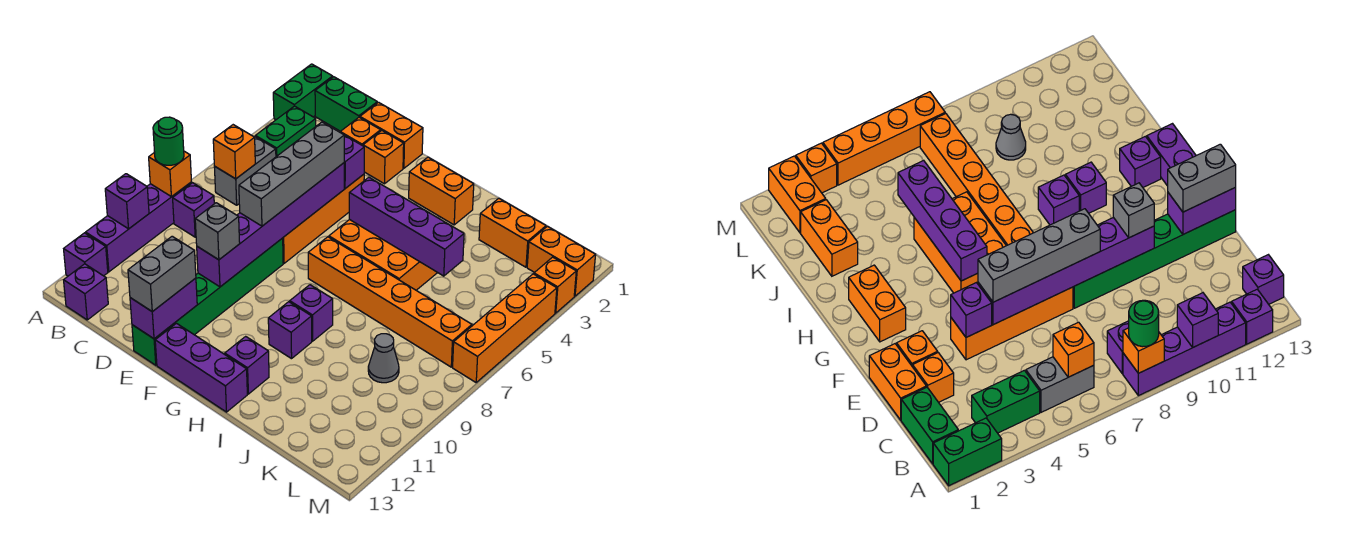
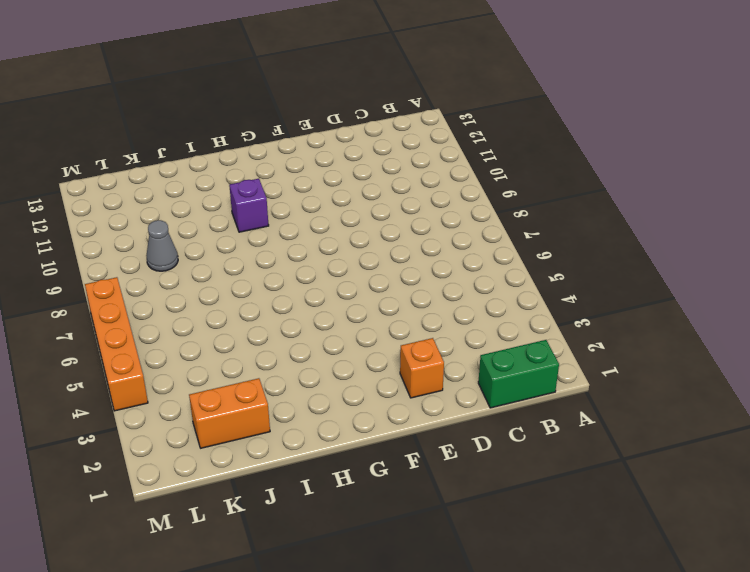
none -> green 1x2 brick [273,64,333,120]
none -> purple 1x4 brick [86,182,192,272]
none -> purple 1x1 brick [64,233,108,276]
none -> green 1x2 brick [255,106,316,157]

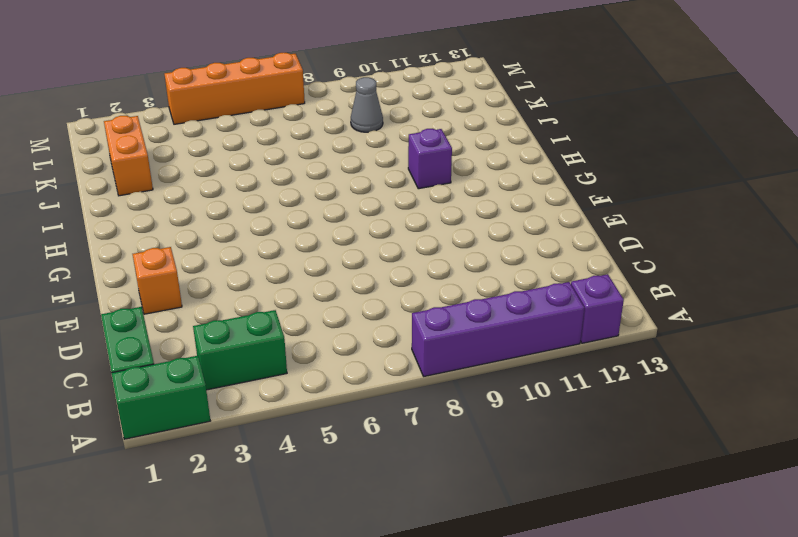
none -> grey 1x2 brick [214,136,276,205]
none -> purple 1x1 brick [173,183,214,237]
none -> purple 1x1 brick [64,264,108,320]
none -> orange 1x2 brick [360,102,423,168]

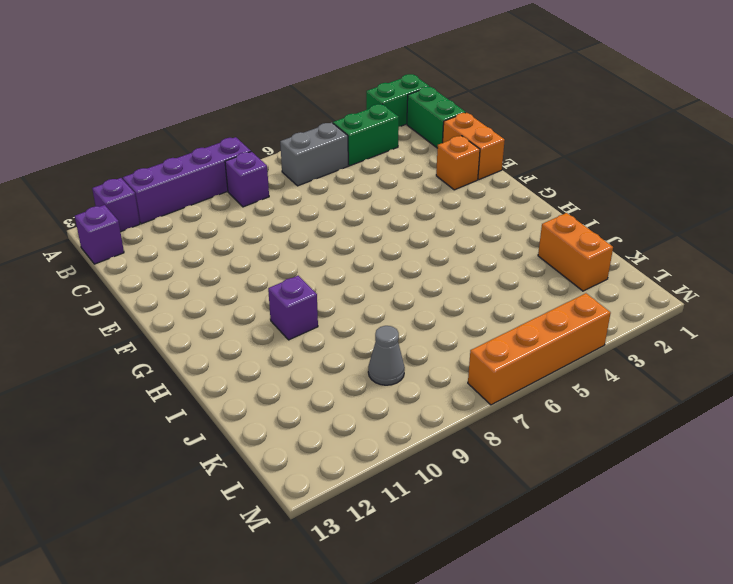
none -> orange 1x1 brick [340,117,381,146]
none -> orange 1x4 brick [283,174,364,263]
none -> green 1x6 brick [132,238,283,365]
none -> purple 1x3 brick [155,323,247,412]

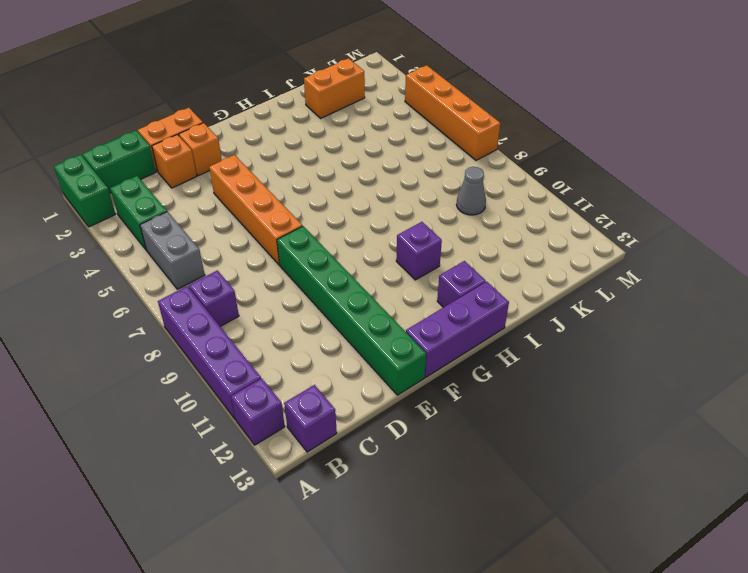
none -> orange 1x2 brick [409,157,474,225]
none -> orange 2x3 brick [329,219,437,290]
none -> orange 1x6 brick [308,237,472,367]
none -> purple 1x1 brick [290,285,333,341]

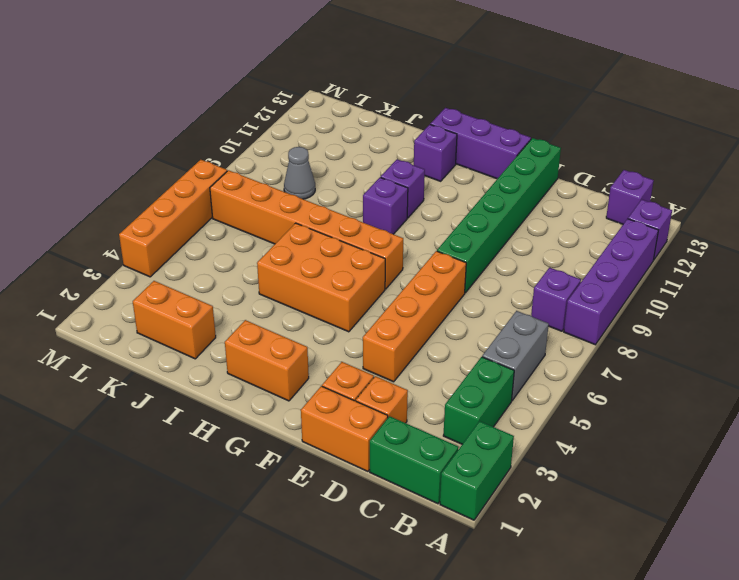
none -> orange 1x2 brick [527,226,596,296]
none -> orange 1x1 brick [534,257,576,313]
none -> orange 1x1 brick [149,151,191,197]
none -> purple 1x1 brick [105,174,149,229]

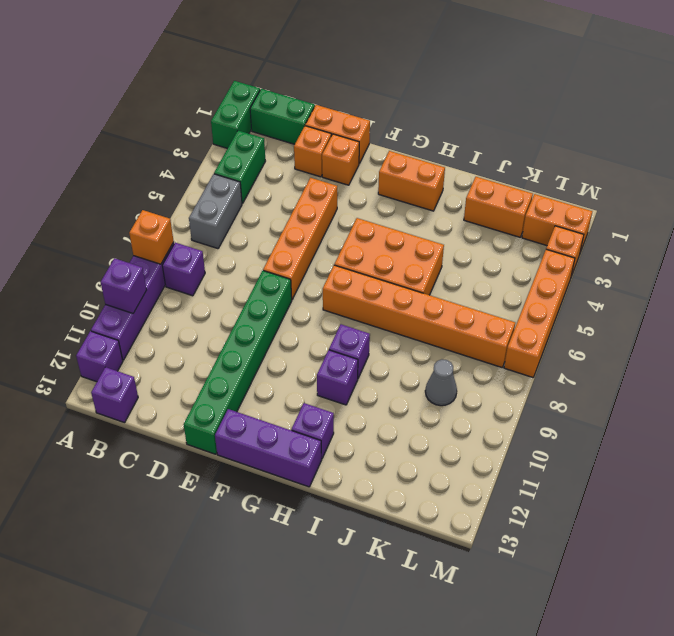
none -> orange 1x1 brick [213,125,255,179]
none -> purple 1x1 brick [344,135,364,188]
none -> purple 1x6 brick [197,163,344,287]
none -> purple 1x2 brick [130,278,197,339]

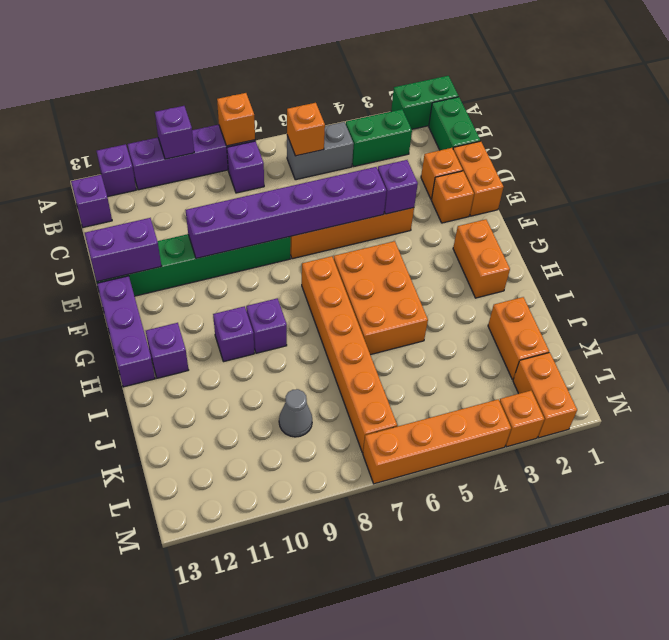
none -> purple 1x4 brick [349,177,464,276]
none -> green 1x1 round brick [153,117,184,165]
none -> grey 1x4 brick [239,122,344,226]
none -> grey 1x1 brick [195,203,240,260]

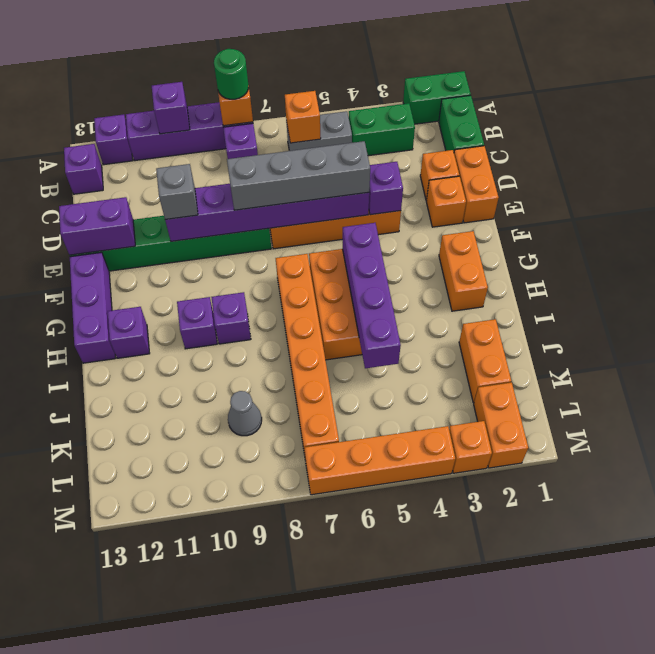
none -> grey 1x2 brick [128,236,196,312]

